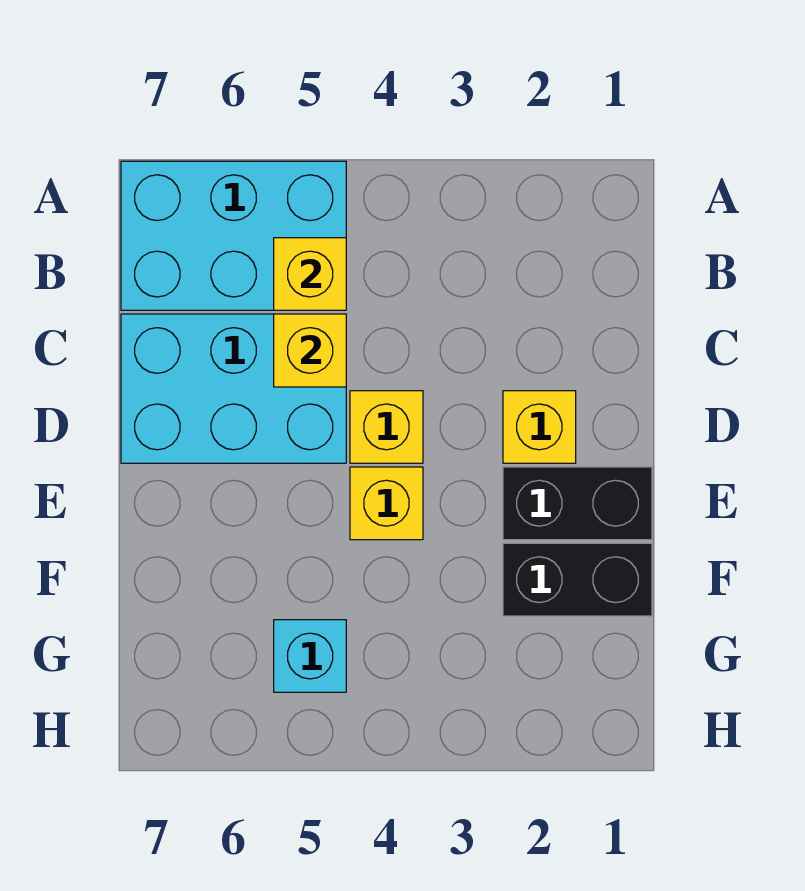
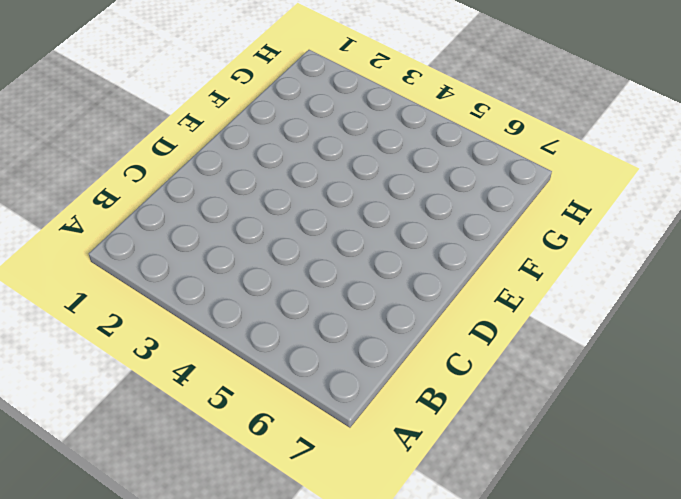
none -> cyan 2x3 brick [121,161,346,310]
none -> cyan 2x3 brick [121,314,346,463]

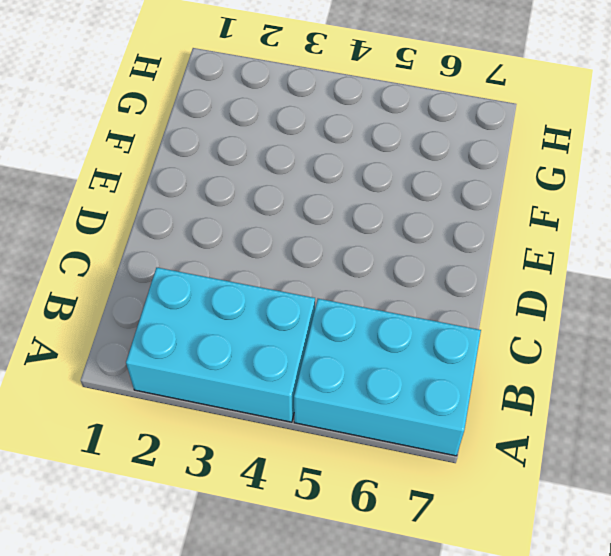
cyan 2x3 brick [126,268,315,422] -> cyan 2x3 brick moved to [121,314,346,463]
none -> yellow 1x1 brick [503,391,576,463]
none -> yellow 1x1 brick [350,391,423,463]

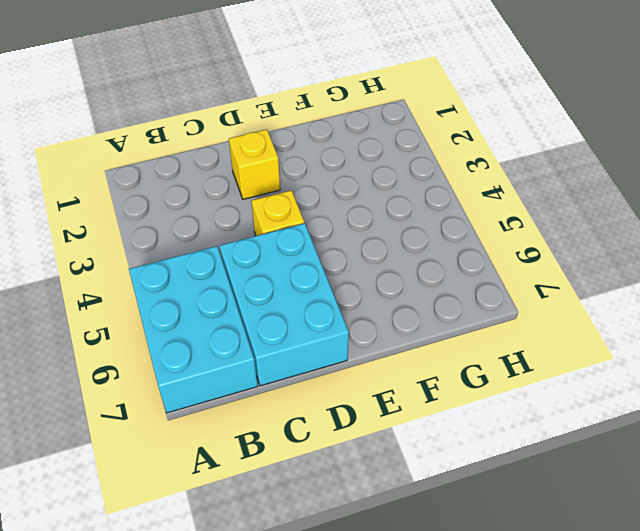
none -> black 1x2 brick [503,467,652,540]
none -> yellow 1x1 brick [350,467,423,540]

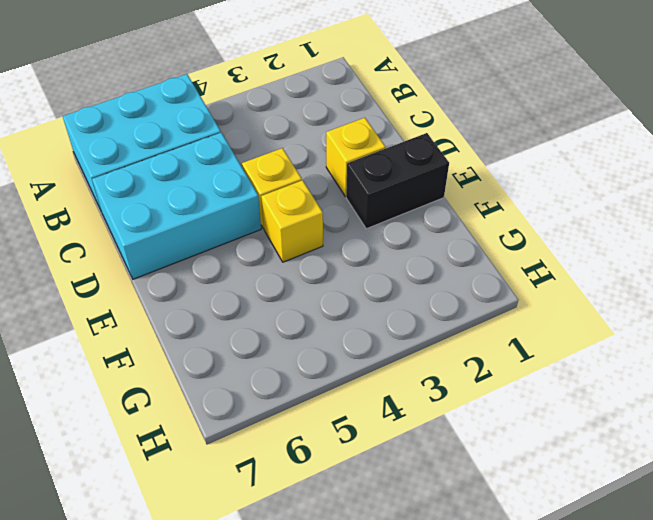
none -> black 1x2 brick [503,543,652,616]
none -> cyan 1x1 brick [274,620,346,692]

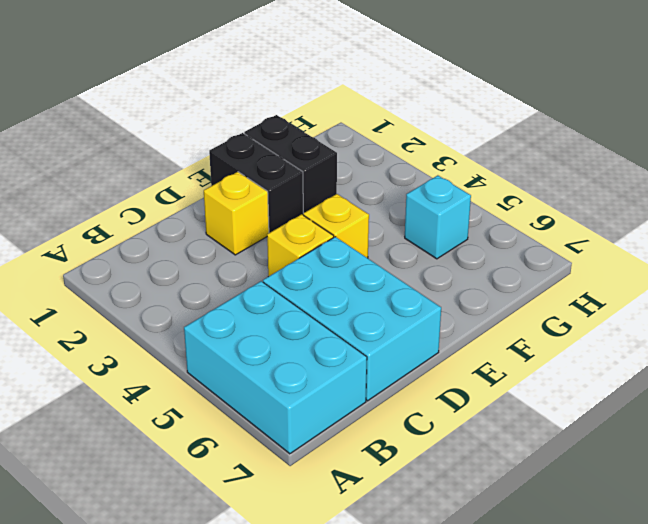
none -> yellow 1x1 brick [274,238,346,310]
none -> yellow 1x1 brick [274,314,346,387]

